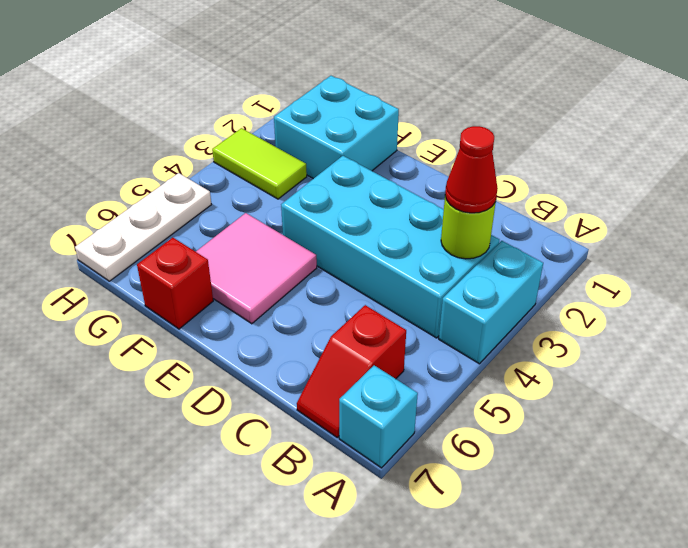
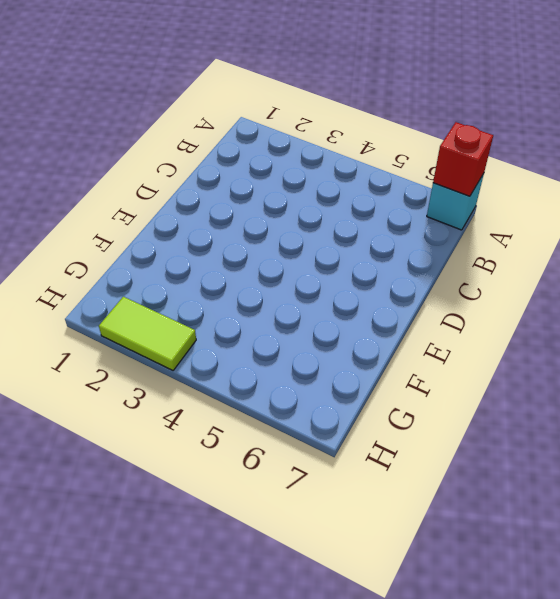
red 1x1 brick [433,122,493,196] -> red 1x1 brick moved to [137,238,213,329]
lime 1x2 tile [99,297,196,370] -> lime 1x2 tile turned to [212,128,307,199]
none -> cyan 1x2 brick [439,241,543,364]
none -> cyan 2x4 brick [281,156,499,338]

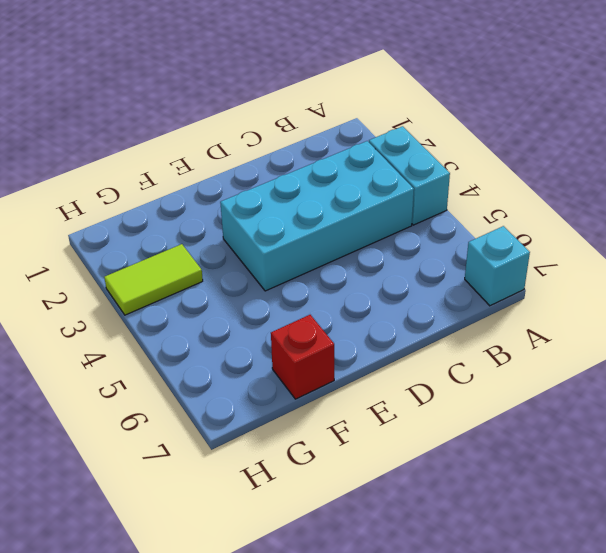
none -> red 1x2 slope [297,305,406,437]
none -> pink 2x2 tile [196,213,317,324]

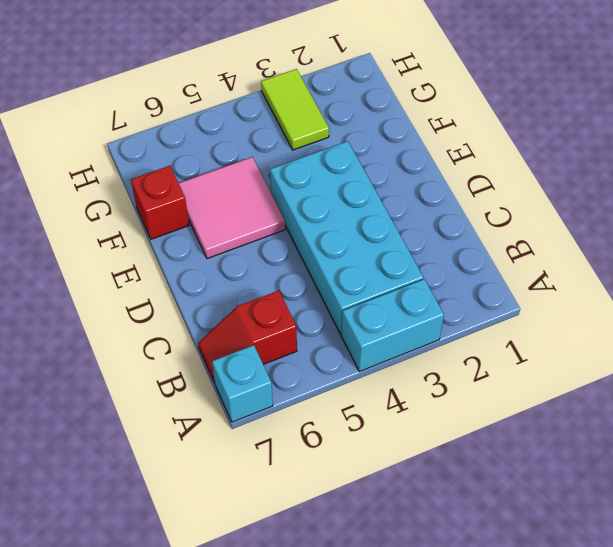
none -> cyan 2x2 brick [274,76,399,179]
none -> white 1x3 plate [75,173,211,281]

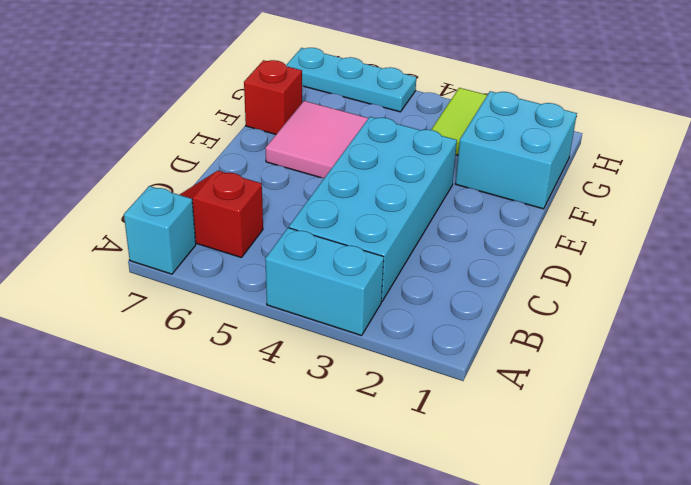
cyan 1x3 plate [286,48,416,112] -> white 1x3 plate [75,173,211,281]
none -> lime 1x1 round brick [441,196,496,259]
none -> red 1x1 cone [445,126,498,213]

